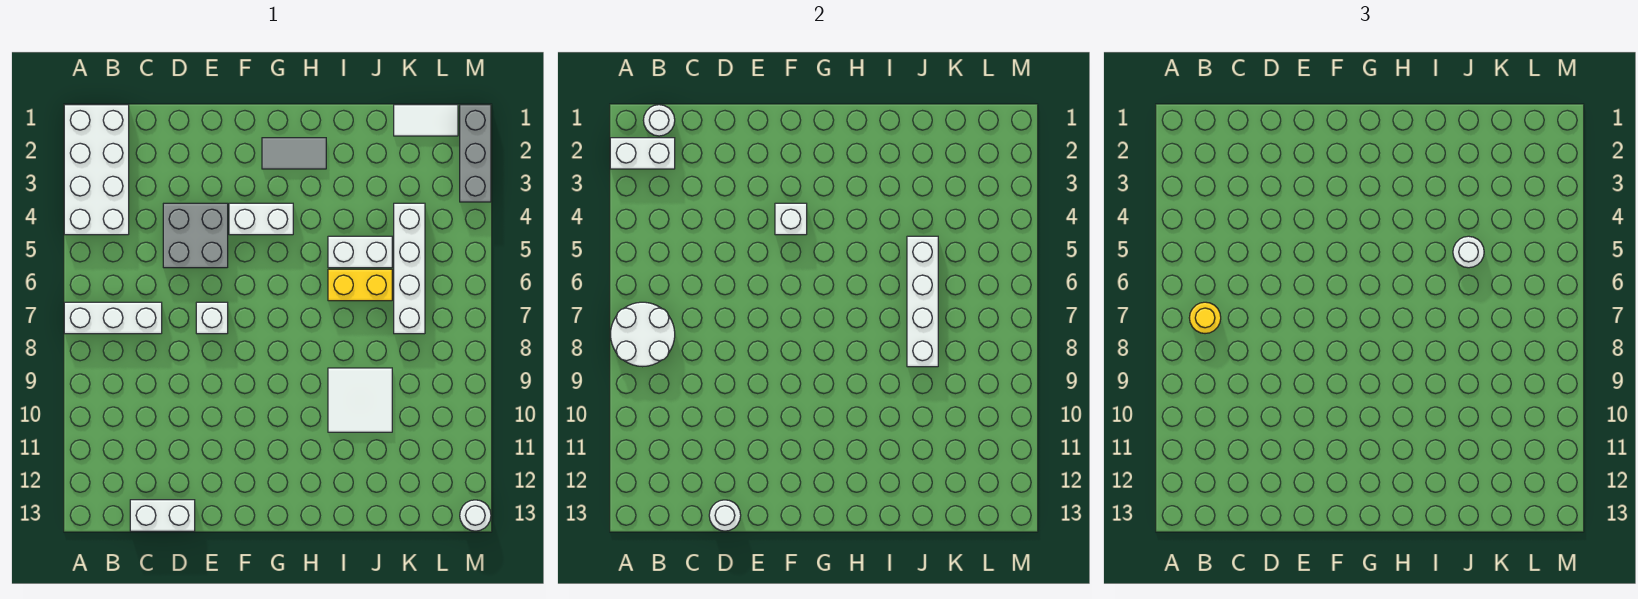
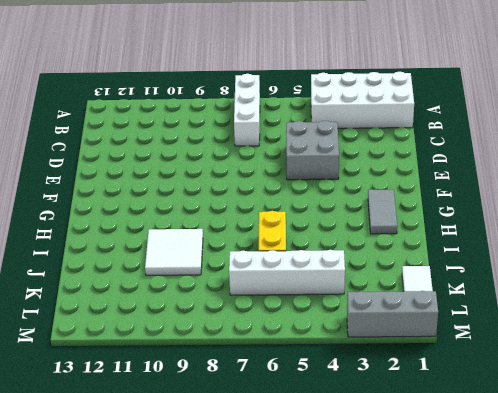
none -> white 1x2 brick [130,500,195,531]
none -> white 1x1 brick [196,302,228,334]
none -> white 1x2 brick [229,203,293,235]

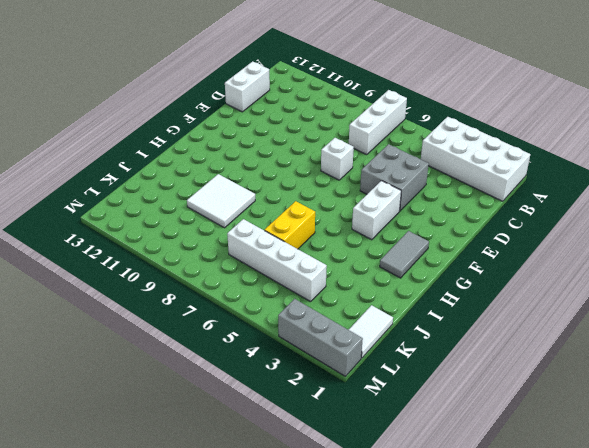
none -> white 1x2 brick [328,236,392,268]
none -> white 1x1 round brick [460,500,491,531]
none -> white 1x2 brick [610,138,675,169]

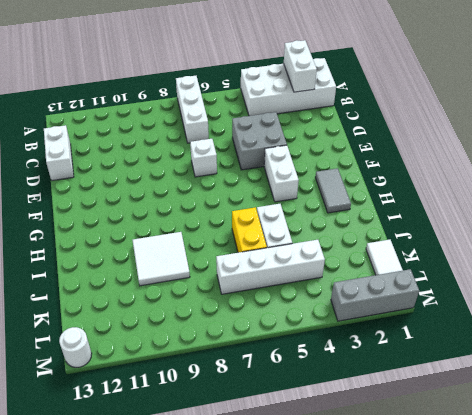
none -> white 2x2 round brick [611,302,675,367]
none -> white 1x1 round brick [643,105,675,136]
none -> white 1x1 round brick [709,500,741,531]

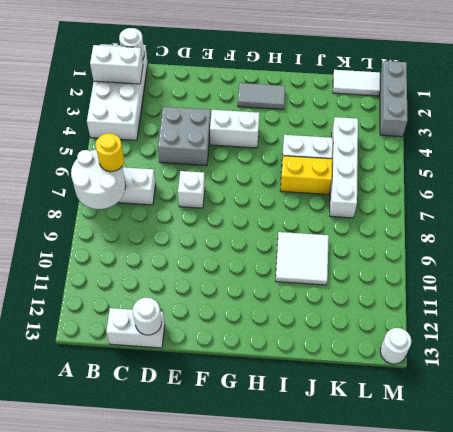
none -> white 1x1 brick [775,203,807,235]
none -> white 1x4 brick [907,236,938,367]
none -> white 1x1 round brick [1453,236,1484,268]

